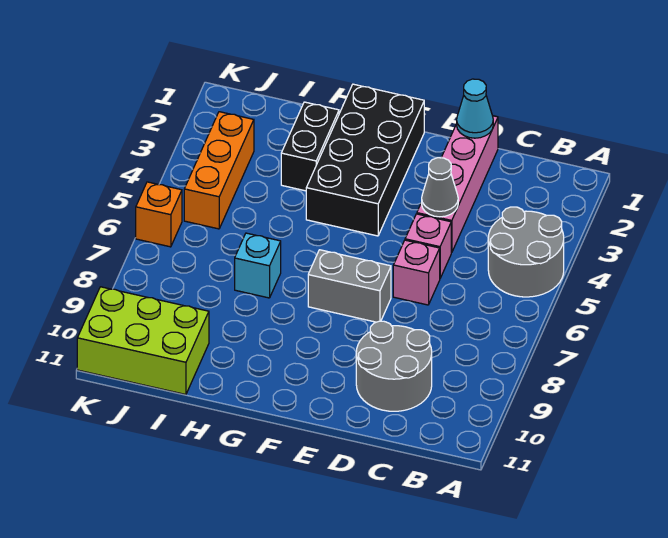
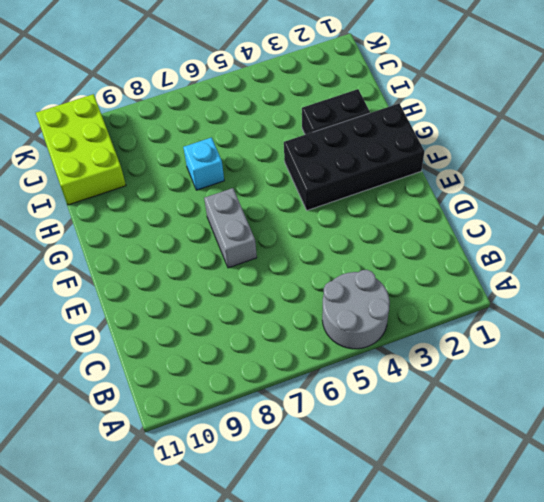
none -> grey 2x2 round brick [356,321,432,411]
none -> pink 1x4 brick [417,116,498,253]
none -> pink 1x1 brick [405,214,451,278]

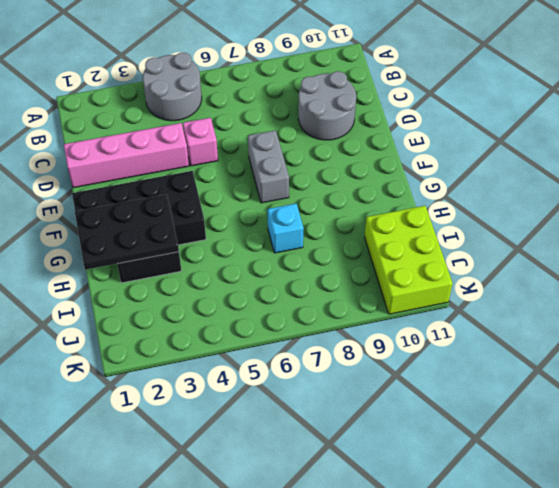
black 2x3 plate [75,194,179,270] -> none
none -> pink 1x1 brick [393,240,440,305]
none -> orange 1x3 brick [184,112,254,229]
none -> orange 1x1 brick [136,182,182,247]

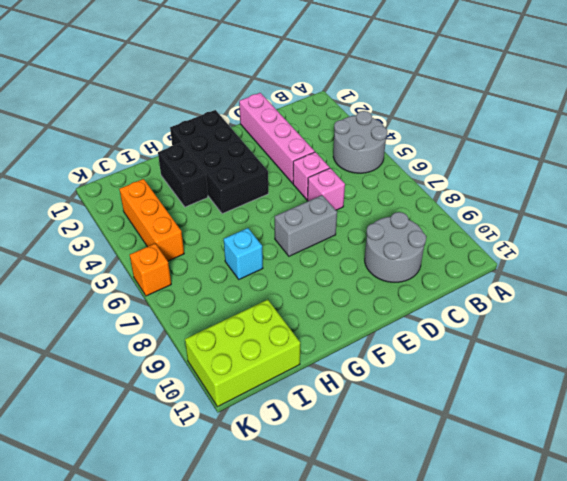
none -> cyan 1x1 cone [457,79,493,138]
none -> grey 1x1 cone [422,158,458,217]

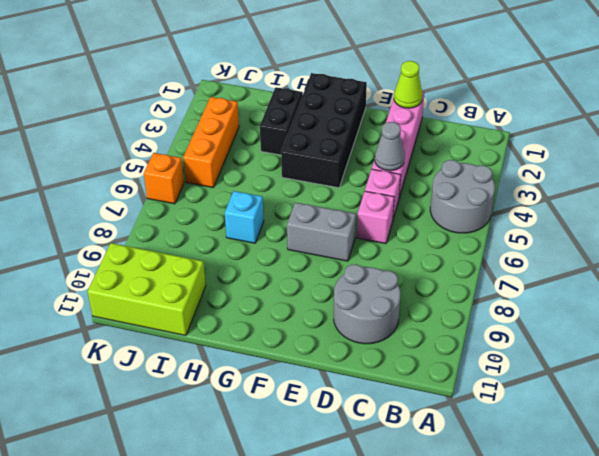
lime 1x1 cone [394,61,422,108] -> cyan 1x1 cone [457,79,493,138]

